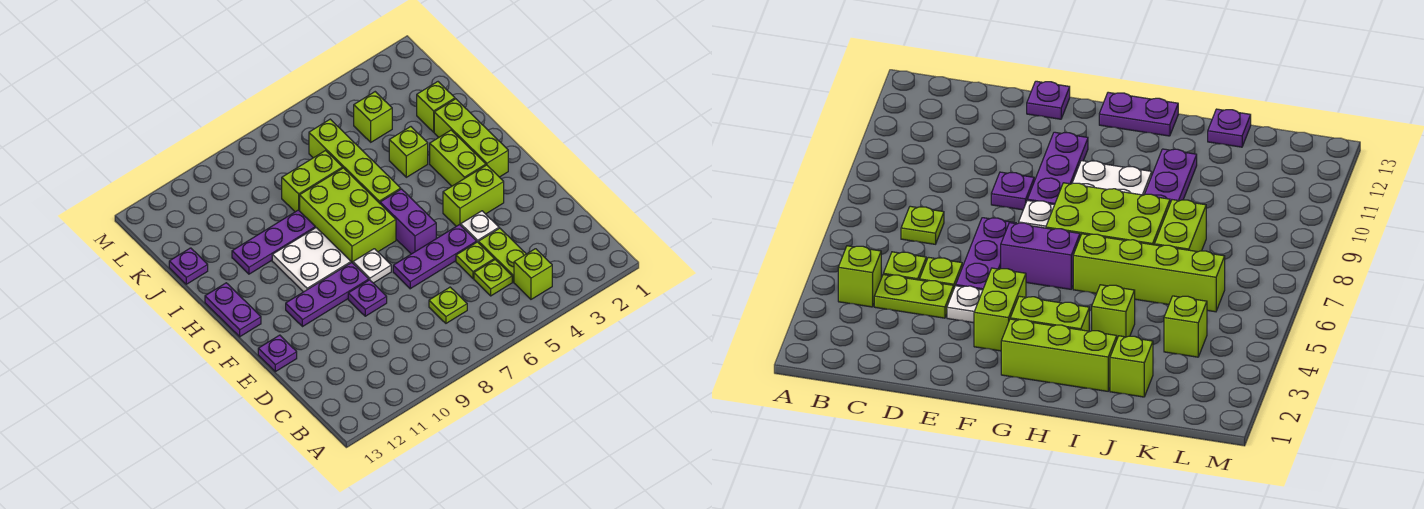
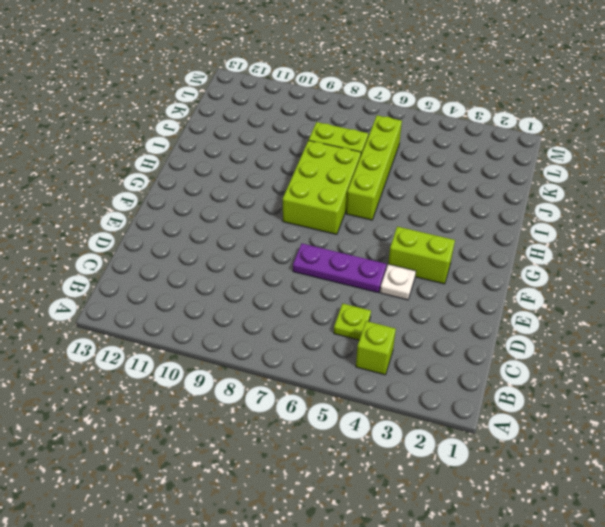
none -> lime 1x2 plate [479,228,526,282]
none -> lime 1x1 plate [429,287,467,323]
none -> lime 1x1 plate [456,242,494,278]

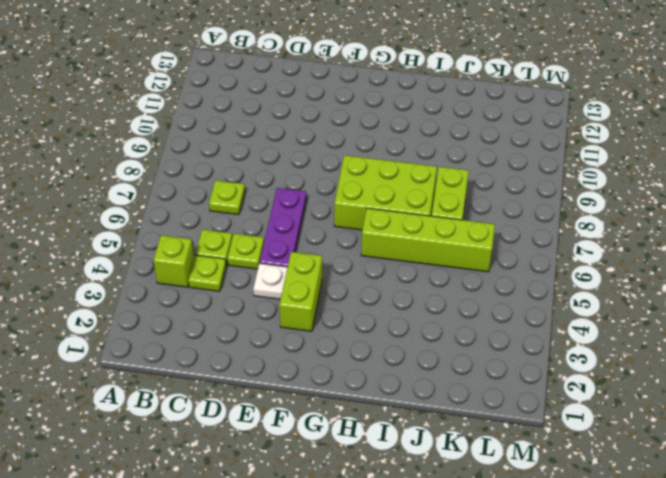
lime 1x1 plate [188,255,226,291] -> lime 1x2 plate [479,228,526,282]
none -> purple 1x1 plate [348,280,387,316]
none -> purple 1x1 plate [258,335,297,372]
none -> purple 1x2 brick [380,189,436,254]

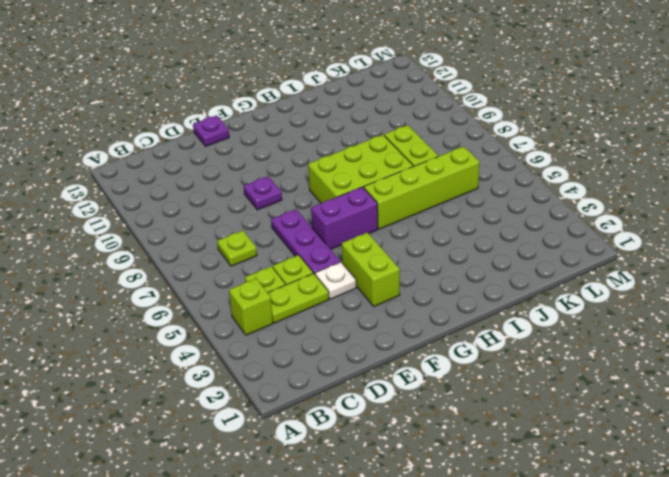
none -> white 1x1 plate [353,249,391,283]
none -> purple 1x3 plate [286,263,369,327]
none -> lime 1x3 brick [434,99,508,177]

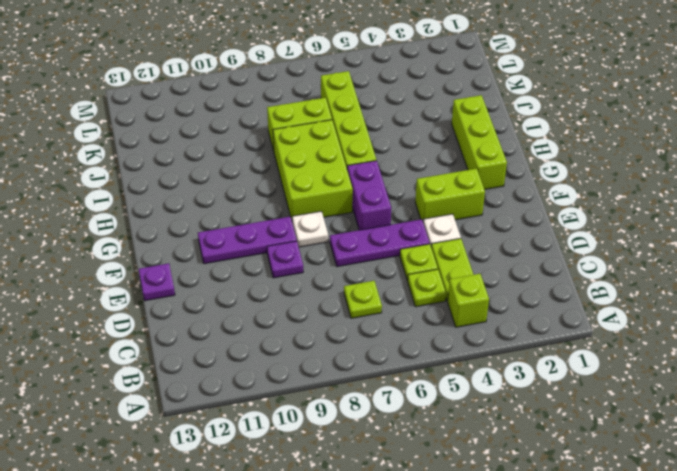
none -> lime 1x2 brick [430,130,486,186]
none -> white 2x2 plate [272,228,351,292]
none -> purple 1x2 plate [205,283,261,337]

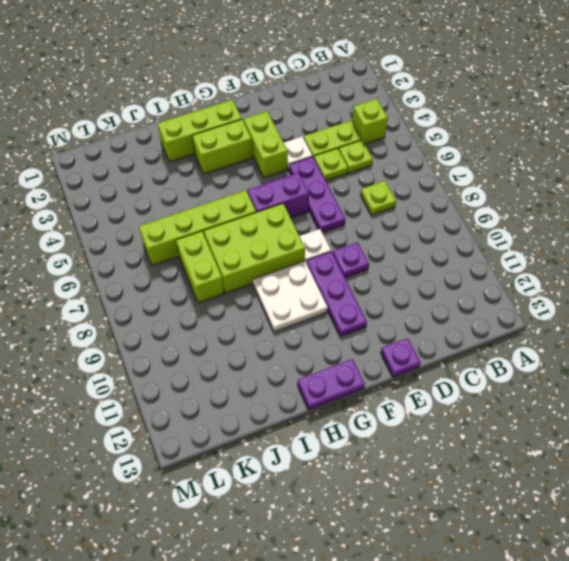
none -> lime 1x1 brick [389,127,428,177]
none -> purple 1x3 plate [232,210,315,274]
none -> lime 1x1 brick [417,82,455,132]

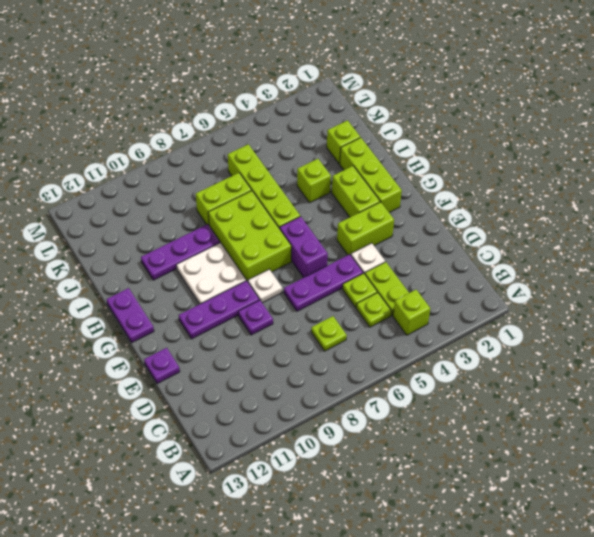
none -> purple 1x1 plate [169,248,208,284]
none -> lime 1x1 brick [354,92,392,142]

